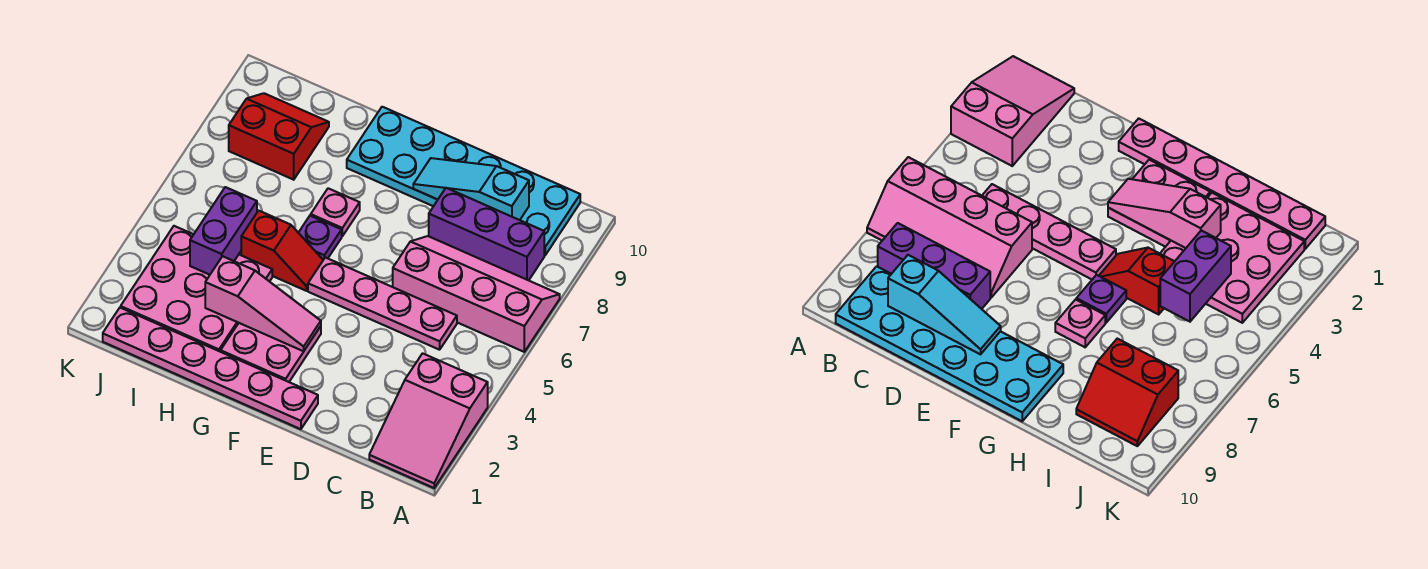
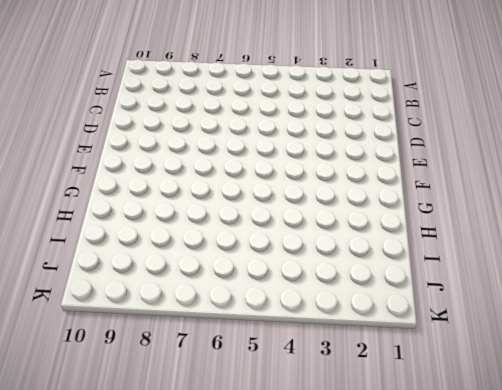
none -> pink 2x3 slope [369,353,488,488]
none -> pink 2x4 slope [393,236,560,352]
none -> purple 1x3 brick [429,188,544,280]

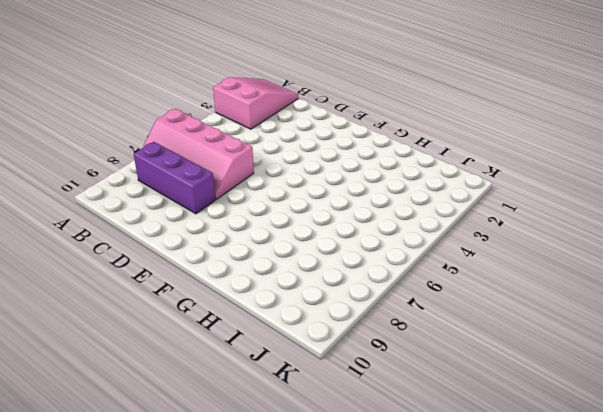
none -> cyan 2x6 plate [347,107,580,255]
none -> pink 1x4 plate [308,257,457,350]
none -> pink 1x6 plate [103,308,318,429]

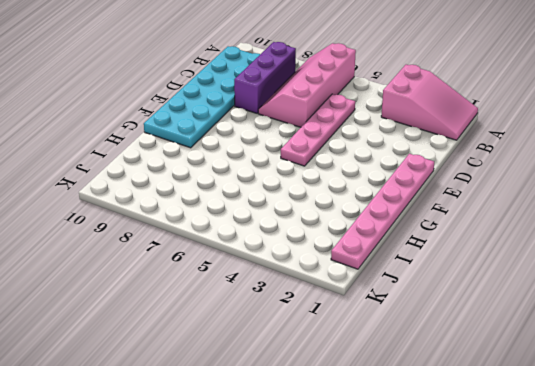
none -> pink 2x2 plate [221,323,321,382]
none -> red 1x2 slope [241,211,323,291]
none -> purple 1x1 plate [299,216,342,260]

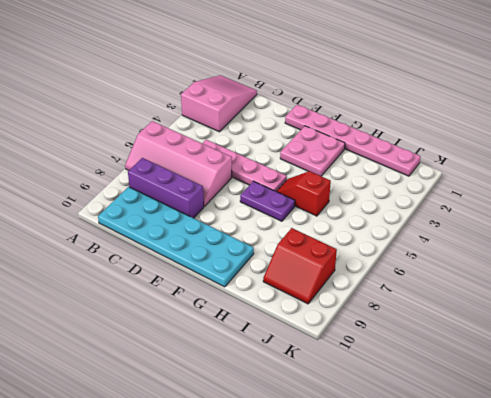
purple 1x2 plate [240,181,295,221] -> purple 1x1 plate [299,216,342,260]
none -> pink 1x1 plate [311,188,360,236]
none -> pink 3x3 plate [121,226,272,352]
none -> cyan 1x3 slope [413,158,529,220]

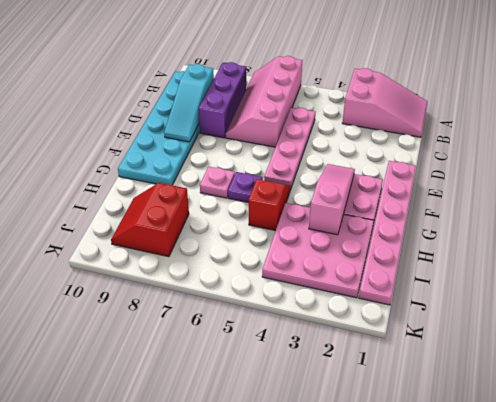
none -> purple 1x2 brick [190,187,257,275]

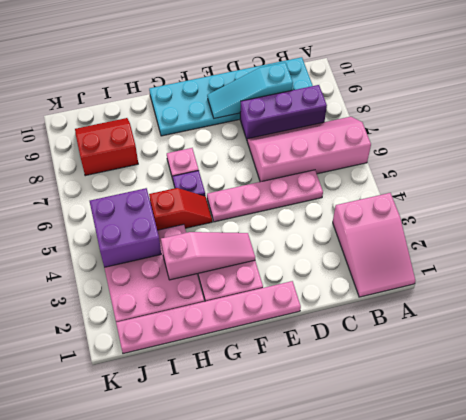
purple 2x2 brick [90,188,161,267] -> purple 1x2 brick [190,187,257,275]

